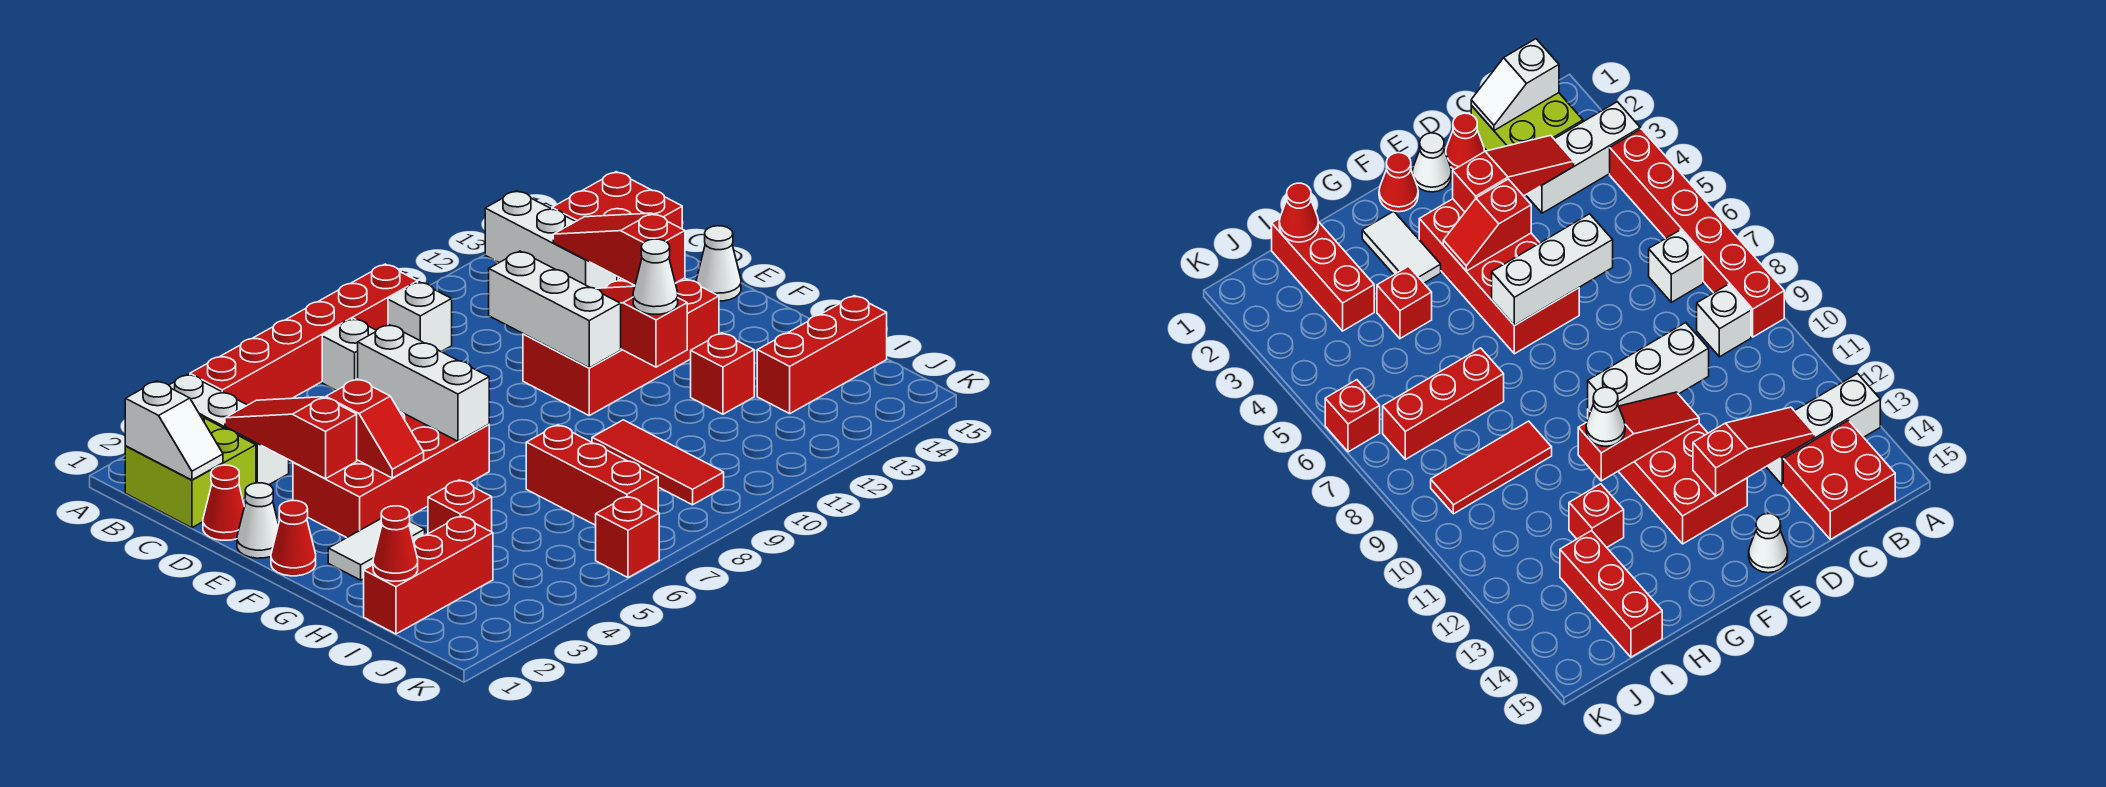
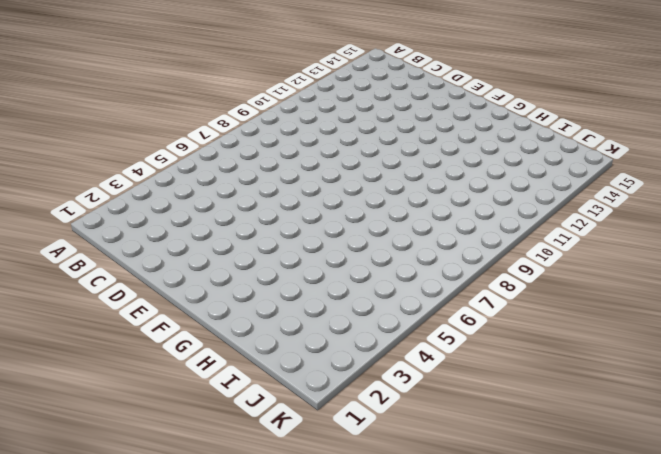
none -> white 1x3 brick [169,374,289,485]
none -> red 1x6 brick [190,264,418,405]
none -> white 1x3 brick [485,191,617,288]
none -> lime 2x2 brick [125,413,256,528]

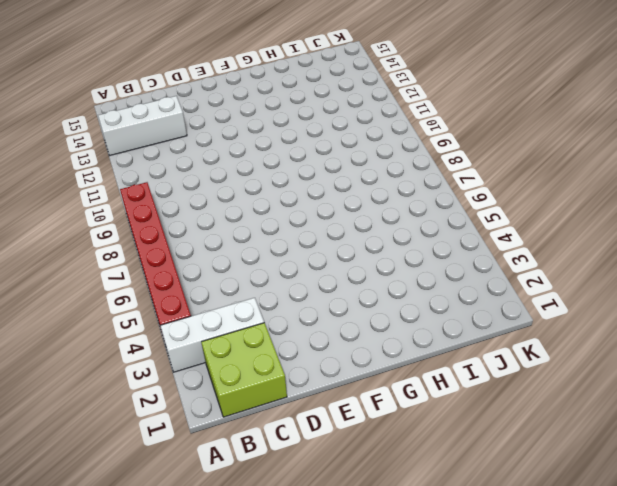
none -> white 1x1 brick [322,319,376,390]
none -> white 1x1 brick [388,282,452,352]
none -> red 2x2 brick [552,172,682,281]
none -> red 1x1 cone [203,465,244,540]

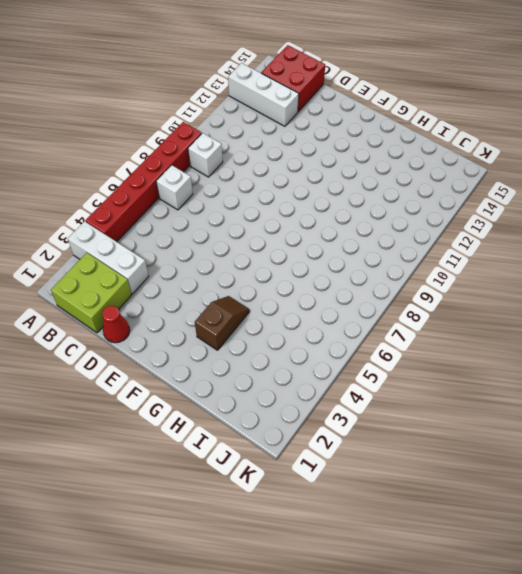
brown 1x2 slope [195,296,249,350] -> white 1x2 tile [328,519,425,580]
none -> white 1x1 cone [237,483,279,558]
none -> red 2x4 brick [293,412,489,538]
none -> red 2x4 brick [523,278,719,415]
none -> white 1x1 cone [696,226,741,301]

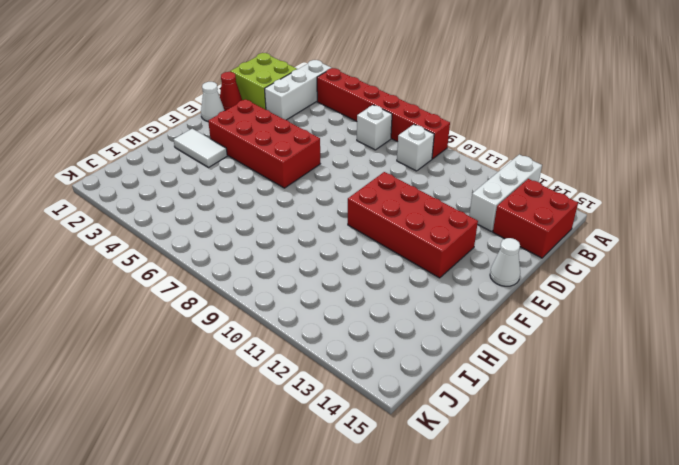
none -> red 1x1 cone [271,501,316,576]
none -> red 1x1 brick [428,480,492,534]
none -> red 1x3 brick [526,425,658,525]
none -> red 1x3 tile [592,420,724,505]

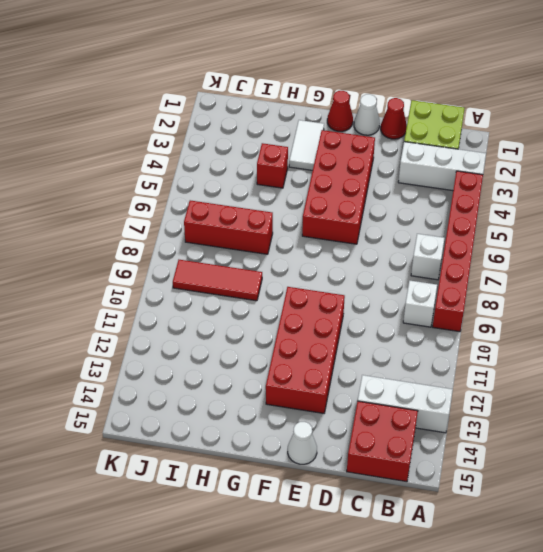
none -> red 1x1 brick [691,333,754,414]
none -> red 1x3 brick [364,516,493,634]
none -> red 1x3 brick [757,296,887,414]
none -> red 1x1 brick [596,496,659,578]

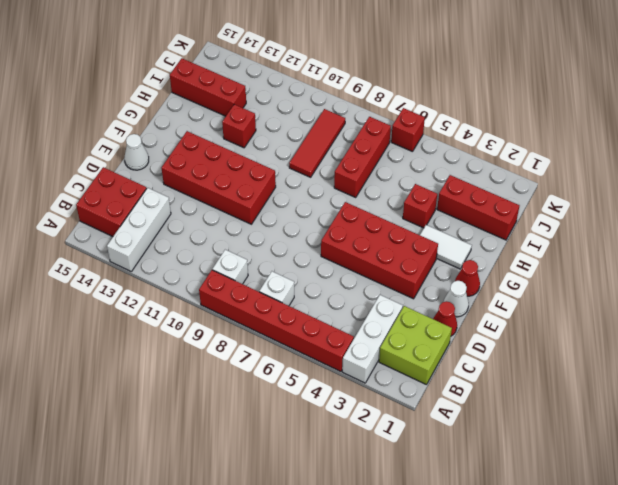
none -> white 1x2 slope [125,381,223,480]
none -> red 1x3 slope [225,397,357,479]
none -> red 1x3 slope [553,213,685,285]
none -> white 1x3 brick [358,325,489,441]

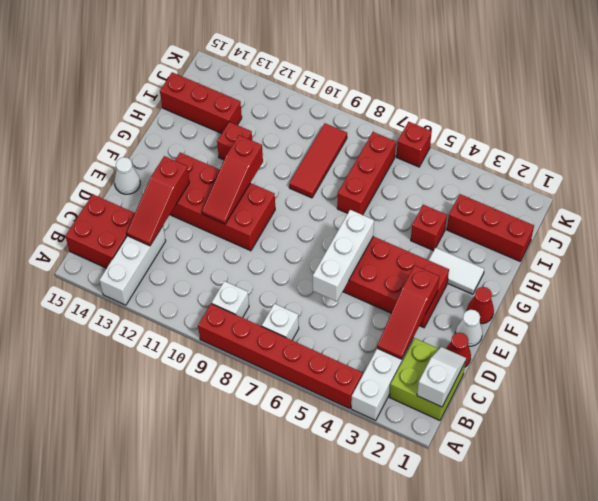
none -> white 1x3 brick [489,251,621,368]
none -> red 1x2 slope [326,379,424,478]
none -> red 1x1 cone [373,506,418,581]
none -> white 1x1 cone [633,239,678,314]

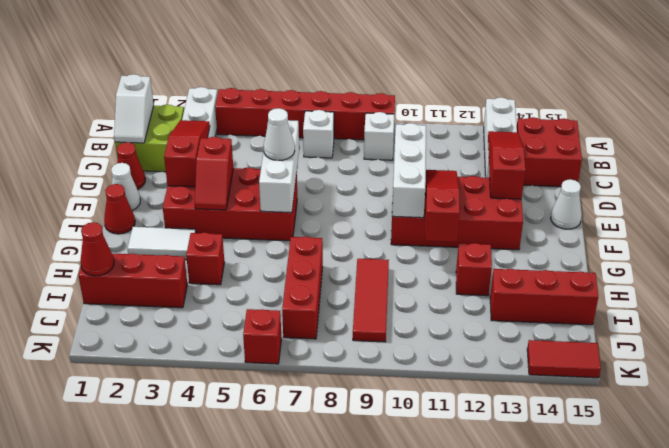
white 1x1 cone [264,108,295,161] -> white 1x1 cone moved to [633,239,678,314]
red 1x2 tile [527,340,601,378] -> none

